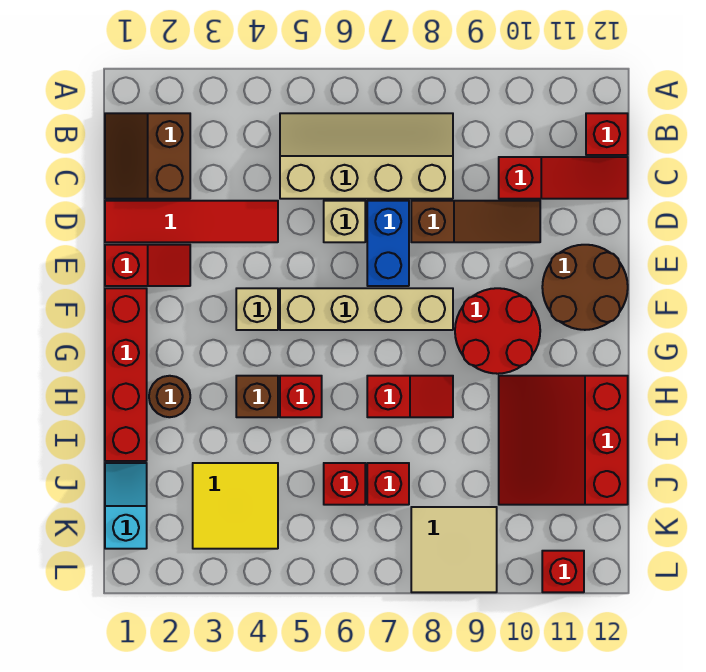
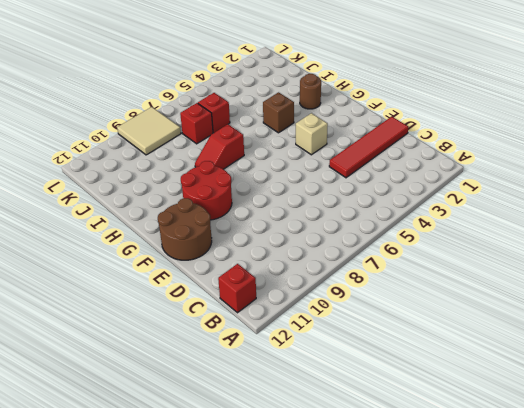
none -> brown 2x2 slope [105,113,190,199]
none -> tan 2x4 slope [280,113,453,199]
none -> red 1x3 slope [499,157,628,199]

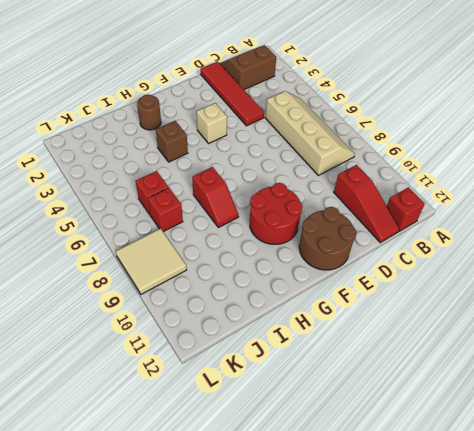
none -> tan 1x1 brick [324,201,365,242]
none -> blue 1x2 brick [367,201,409,286]
none -> brown 1x3 slope [411,201,540,242]

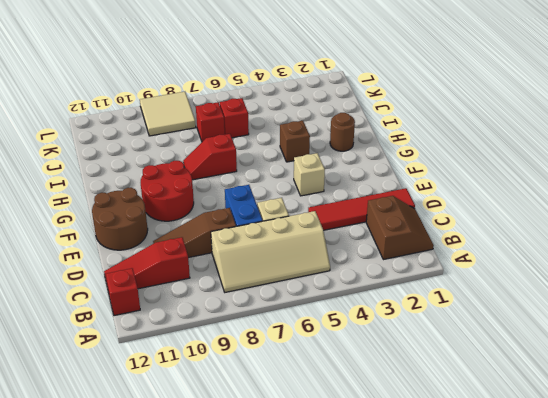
none -> red 1x2 slope [105,245,190,286]
none -> red 1x4 brick [105,288,147,461]
none -> tan 1x4 brick [280,288,453,330]

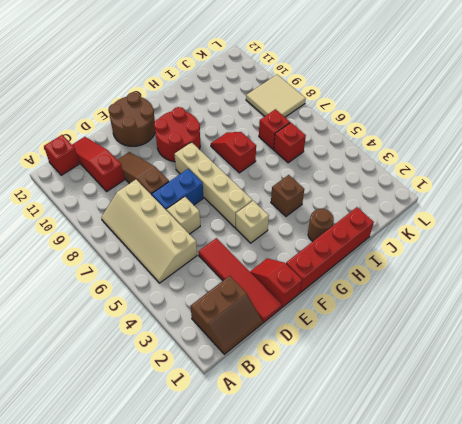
none -> red 1x1 brick [280,376,322,417]
none -> red 3x3 slope [499,376,628,505]
none -> cyan 1x2 slope [105,463,147,549]

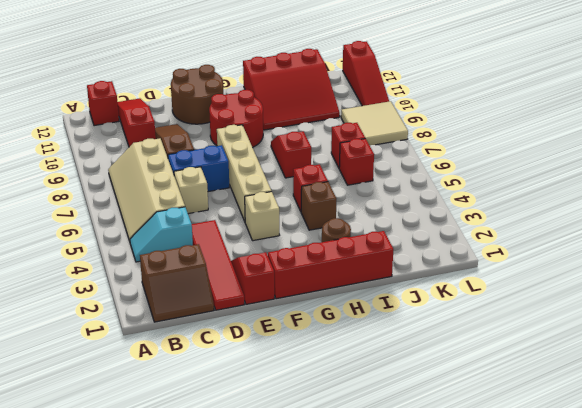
cyan 1x2 slope [130,207,193,262] -> cyan 1x2 slope moved to [105,463,147,549]
red 1x3 slope [343,41,389,106] -> red 1x1 brick [542,551,584,592]
none -> yellow 2x2 tile [193,463,278,549]

